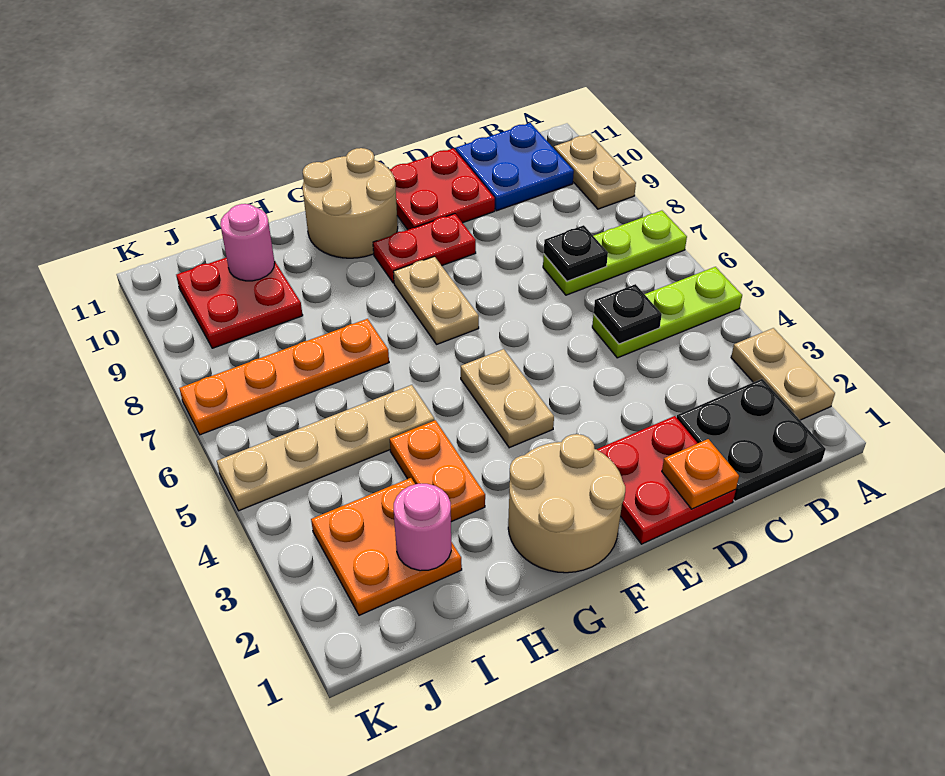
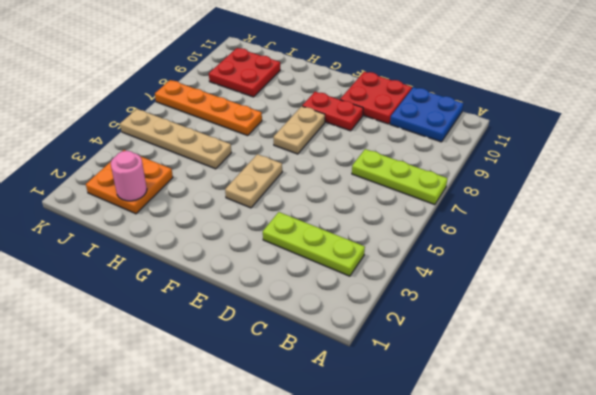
lime 1x3 plate [263,212,365,276] -> lime 1x3 plate moved to [592,267,742,358]
none -> tan 1x2 plate [731,328,835,420]
none -> tan 1x2 plate [554,134,636,209]
none -> black 2x2 plate [677,379,826,501]

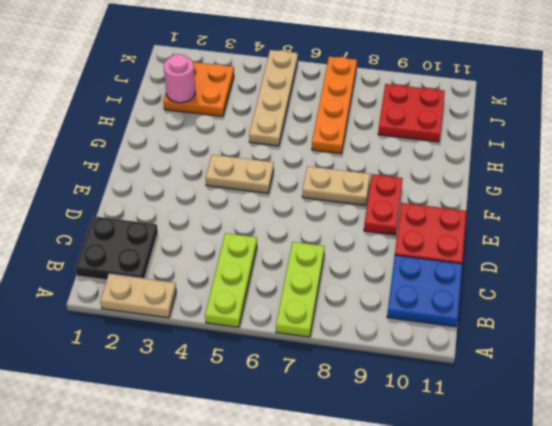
none -> tan 1x2 plate [554,134,636,209]
none -> red 2x2 plate [597,416,736,544]
none -> tan 2x2 round brick [508,434,625,573]

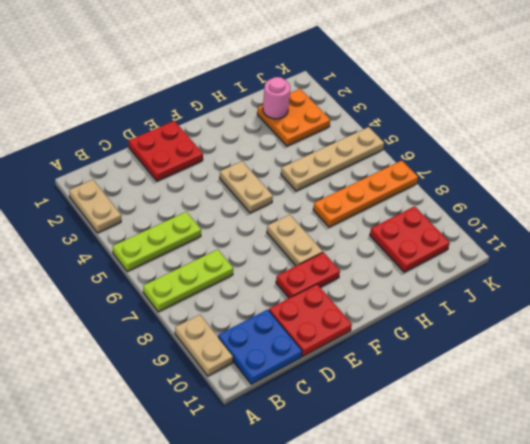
none -> black 2x2 plate [677,379,826,501]
none -> tan 2x2 round brick [508,434,625,573]
none -> tan 2x2 round brick [303,148,398,258]

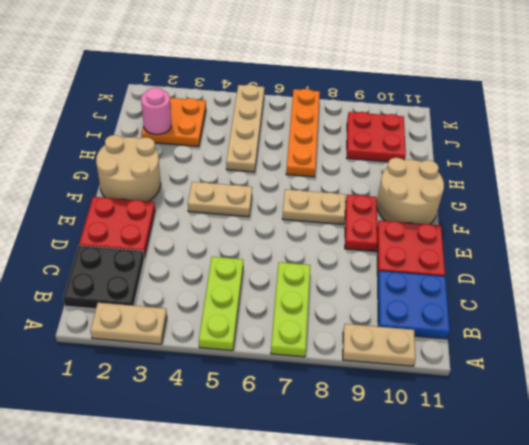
none -> orange 1x2 plate [390,420,485,522]
none -> black 1x1 plate [594,284,662,344]
none -> black 1x1 plate [544,225,608,281]

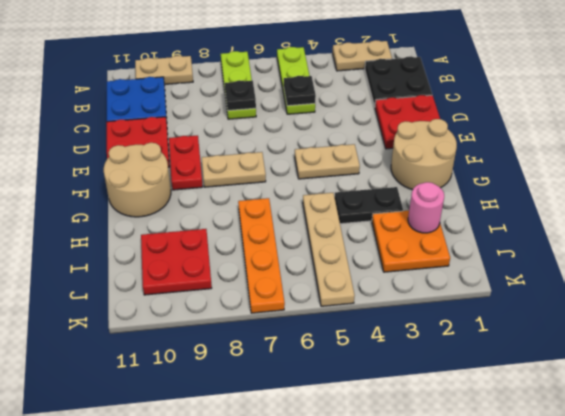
black 1x2 plate [335,187,403,224] -> orange 1x2 plate [390,420,485,522]
none -> orange 1x1 plate [662,439,739,509]
none -> pink 1x1 round brick [220,204,275,281]

